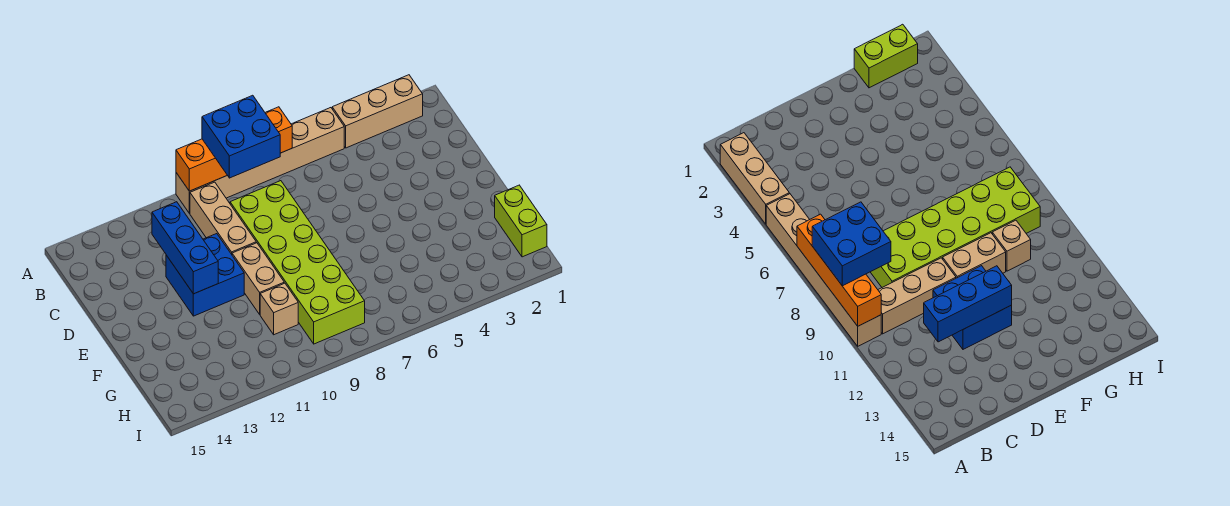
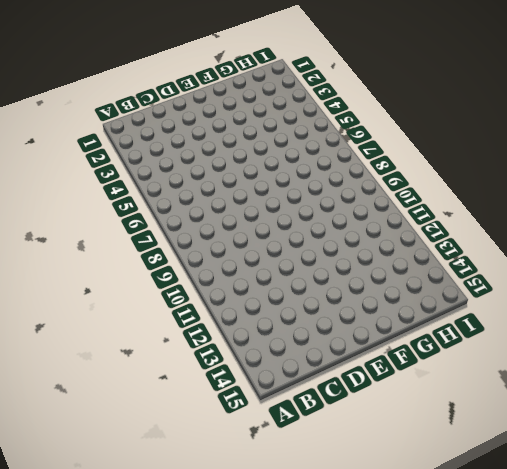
none -> tan 1x3 brick [332,75,423,148]
none -> tan 1x6 brick [176,108,344,213]

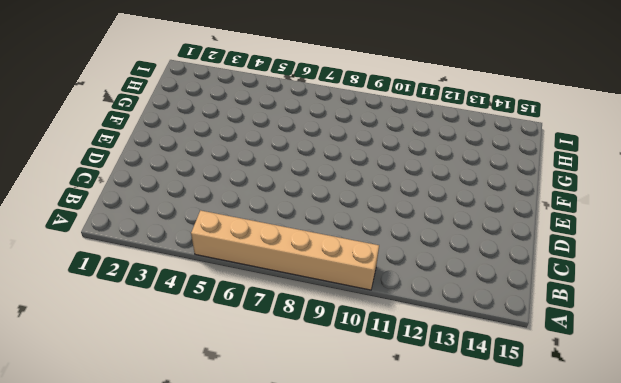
none -> tan 1x3 brick [332,75,423,148]
none -> tan 1x3 brick [190,182,256,254]

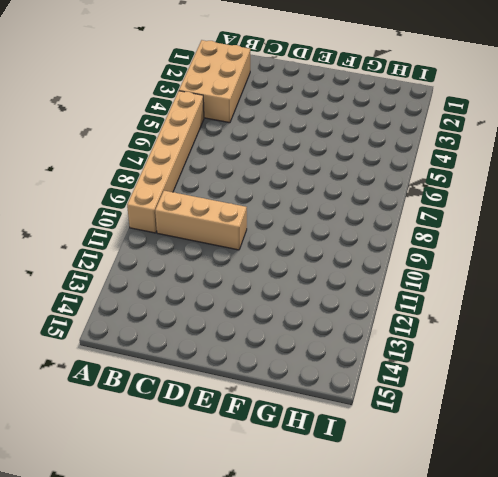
tan 2x3 brick [179,40,250,123] -> tan 1x3 brick [332,75,423,148]
none -> lime 2x6 brick [230,181,365,344]
none -> blue 2x2 brick [166,234,244,316]

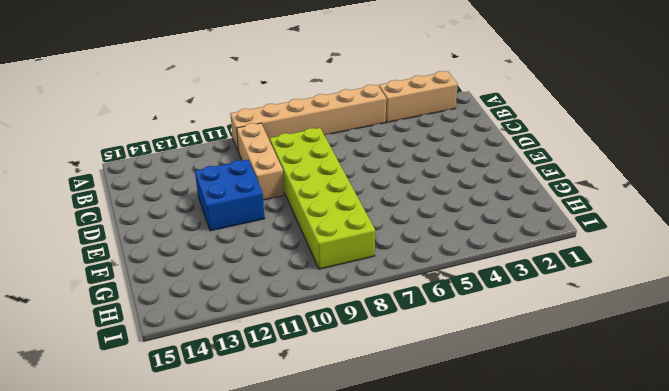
none -> tan 1x2 brick [232,243,284,314]
none -> lime 1x2 brick [495,185,547,257]

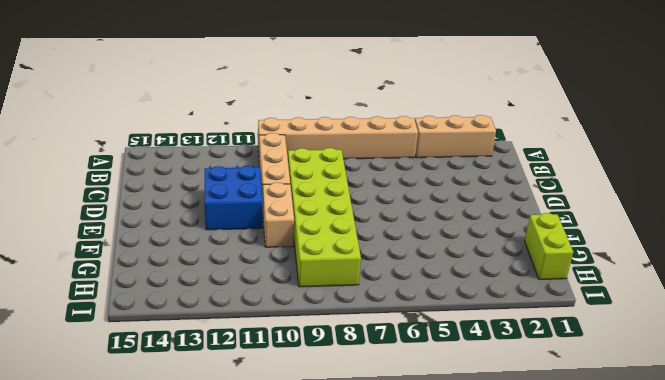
none -> tan 1x1 brick [260,283,298,335]
none -> orange 1x4 brick [176,107,292,191]

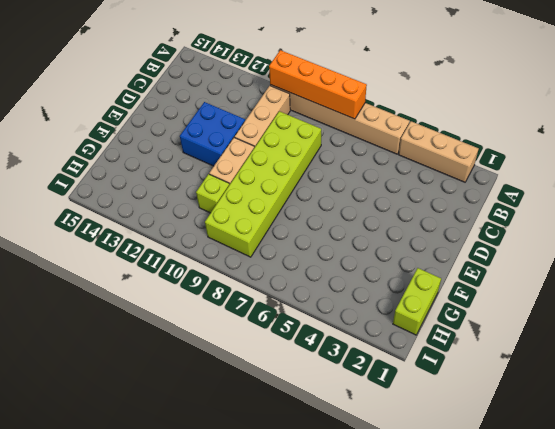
lime 1x1 brick [196,174,229,213] -> tan 1x1 brick [260,283,298,335]
none -> blue 1x3 brick [152,202,218,294]
none -> blue 2x2 brick [202,95,280,178]

